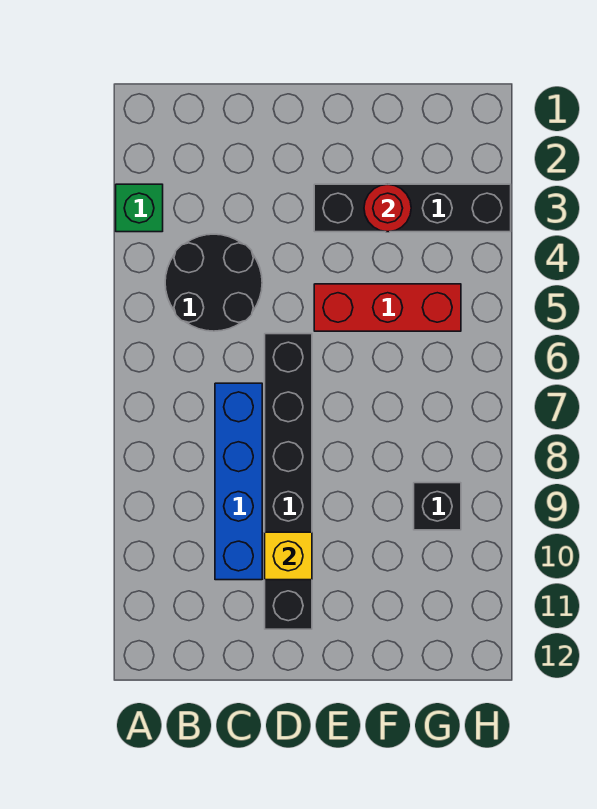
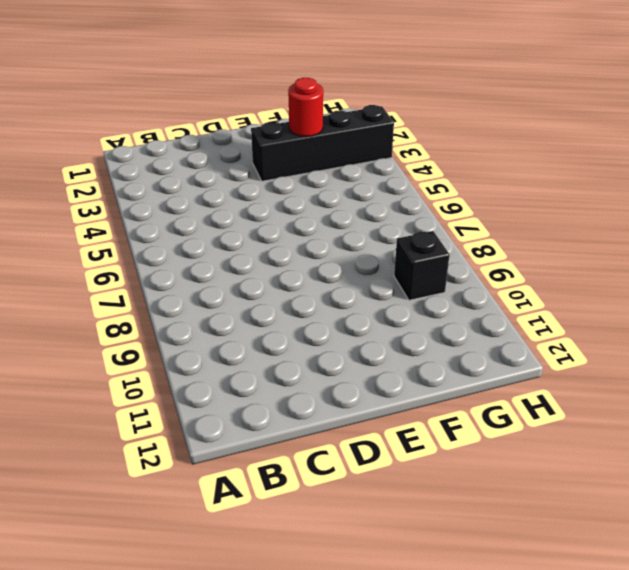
none -> green 1x1 brick [116,184,163,232]
none -> black 2x2 round brick [165,234,262,331]

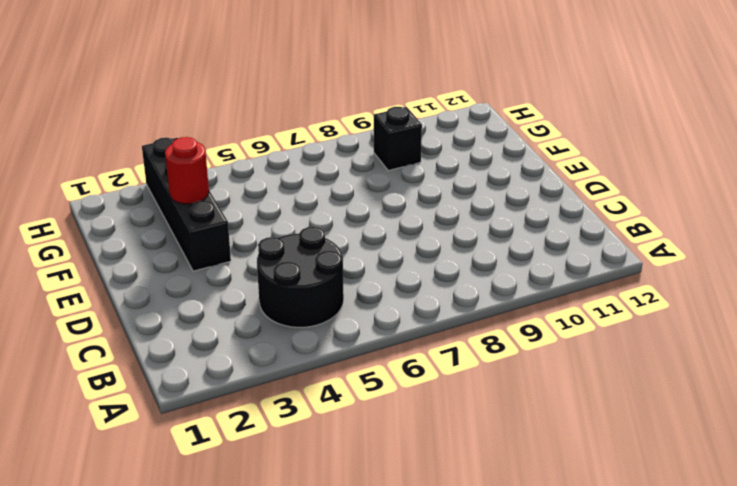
none -> green 1x1 brick [116,184,163,232]
none -> blue 1x4 brick [215,383,262,580]

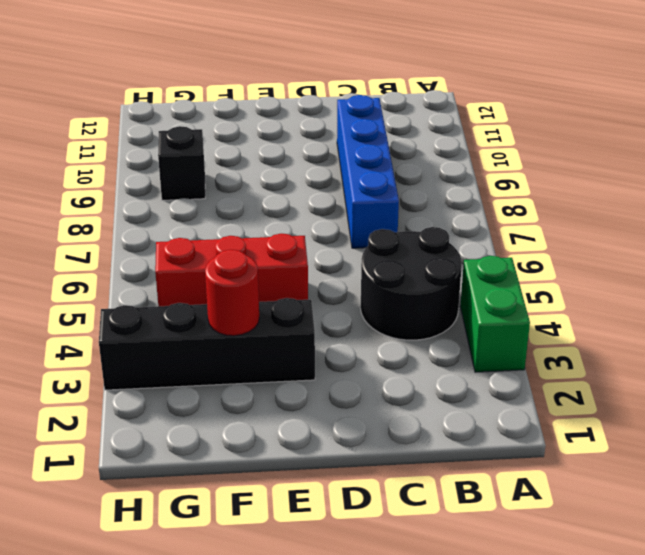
green 1x2 brick [460,256,530,372] -> green 1x1 brick [116,184,163,232]
none -> black 1x6 brick [265,334,312,629]
none -> yellow 1x1 brick [265,532,312,580]

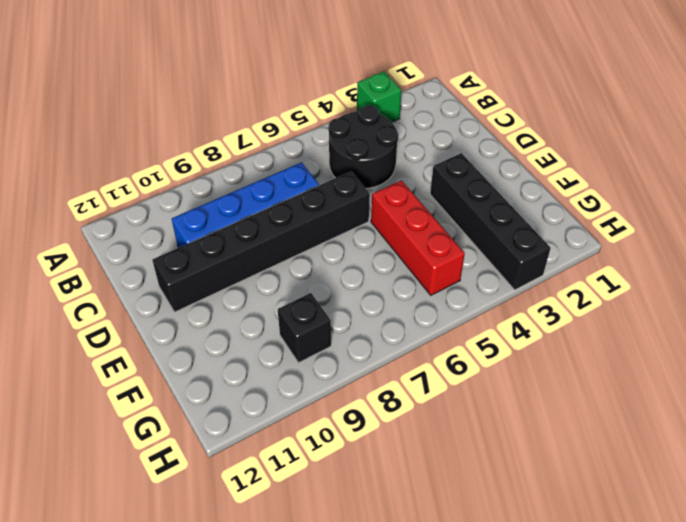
none -> yellow 1x1 brick [265,532,312,580]
none -> red 1x1 round brick [364,184,411,232]

